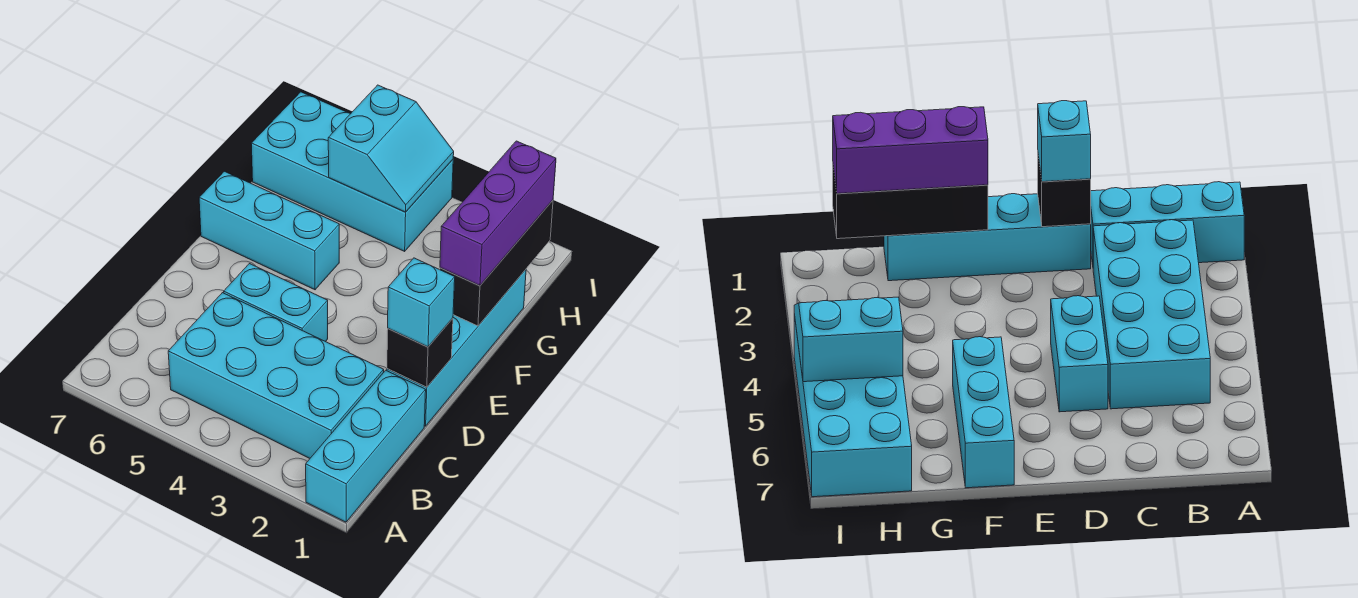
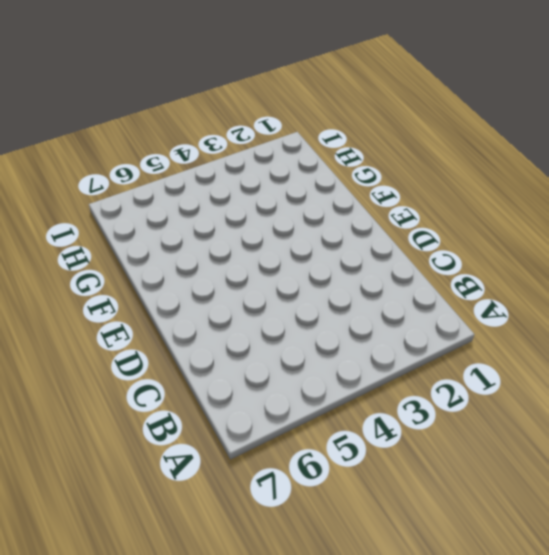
none -> cyan 1x3 brick [306,370,426,522]
none -> cyan 2x4 brick [168,293,384,458]

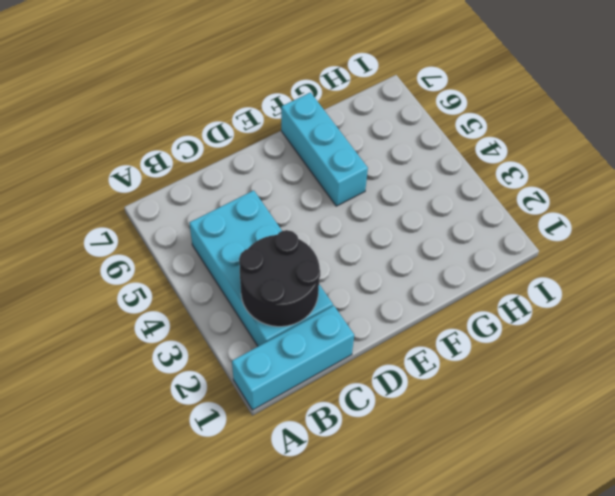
black 2x2 round brick [239,230,320,327] -> none
none -> cyan 1x4 brick [387,270,526,426]
none -> cyan 1x2 brick [224,264,328,342]

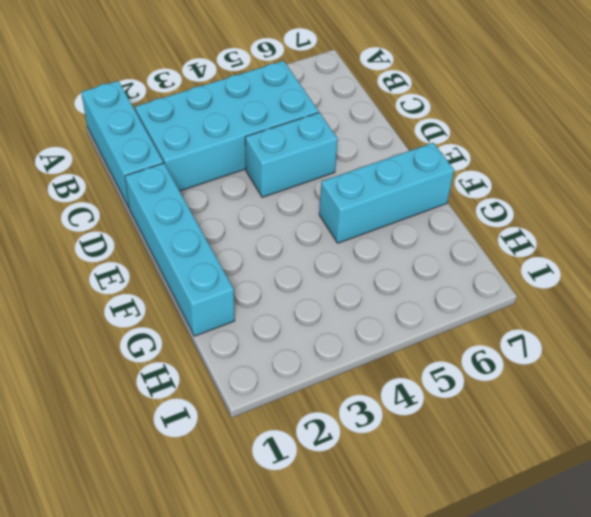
none -> cyan 2x4 brick [251,92,453,251]
none -> black 1x1 brick [387,318,453,387]

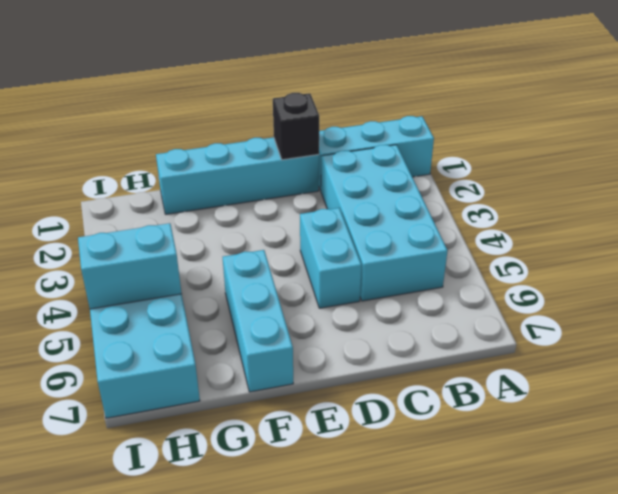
none -> black 1x3 brick [440,200,553,326]
none -> cyan 1x1 brick [388,258,455,347]

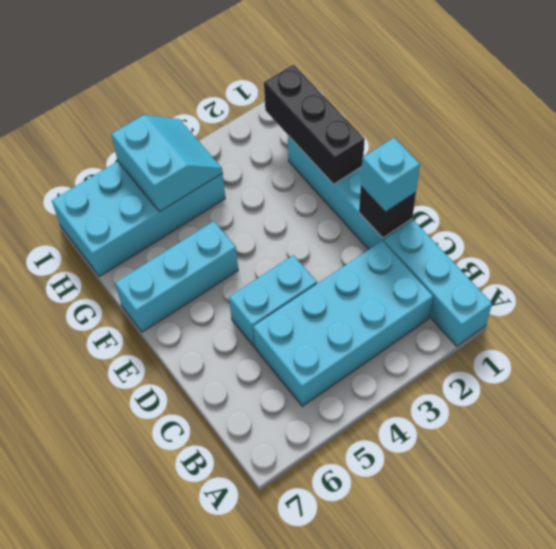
none -> purple 1x3 brick [440,141,556,286]

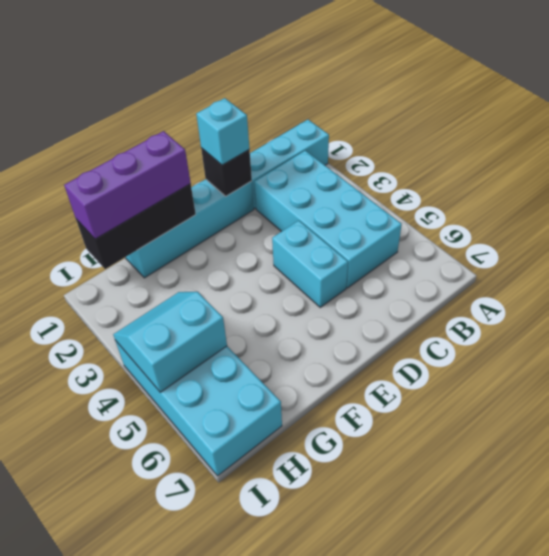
none -> cyan 1x3 brick [199,171,339,290]

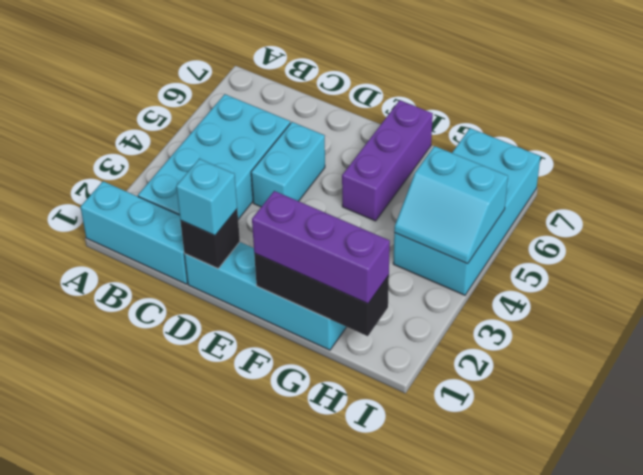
purple 1x3 brick [342,100,433,221] -> cyan 1x3 brick [199,171,339,290]

